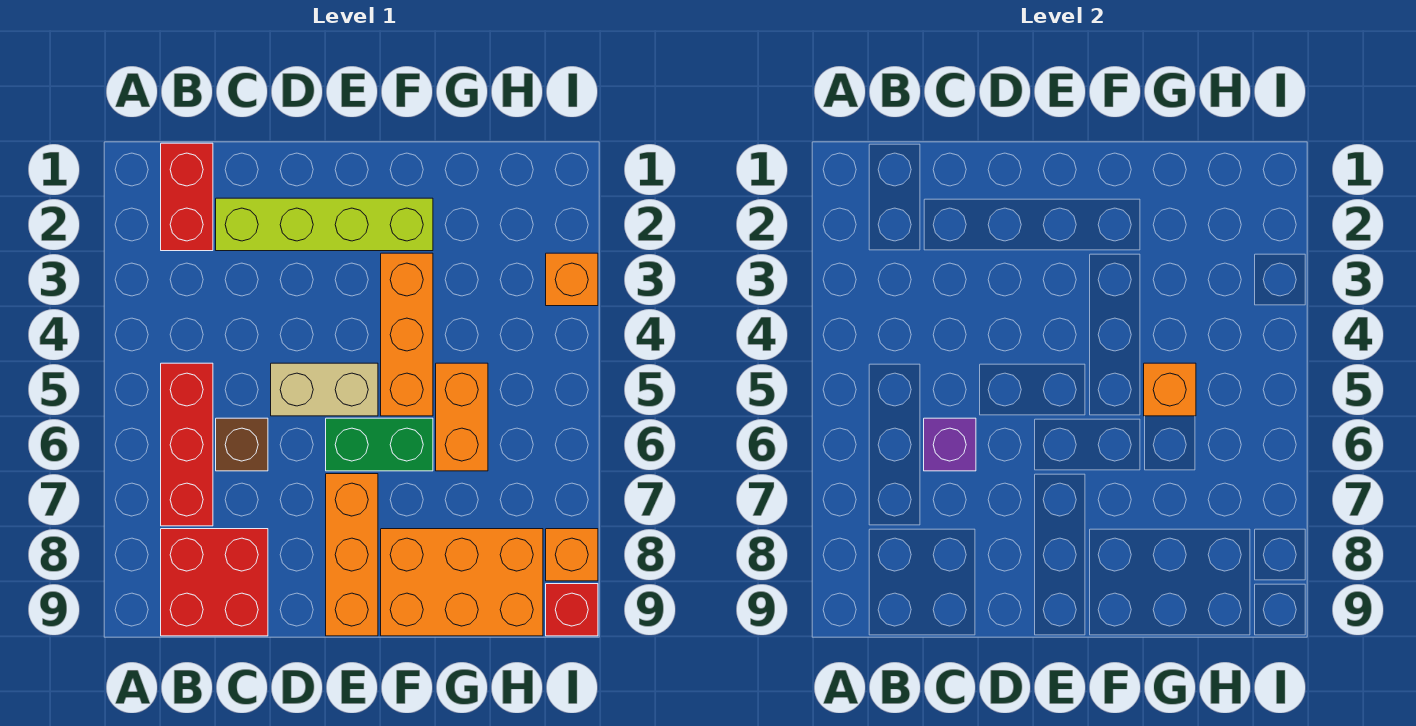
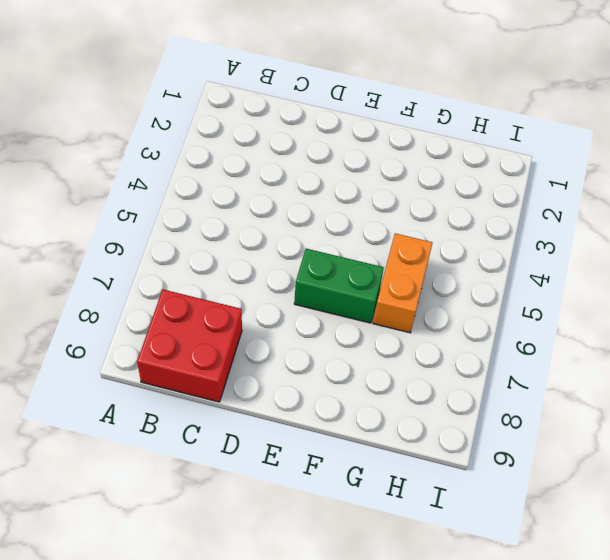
none -> red 1x2 brick [161,143,213,251]
none -> red 1x3 brick [161,363,213,526]
none -> lime 1x4 brick [216,198,433,251]

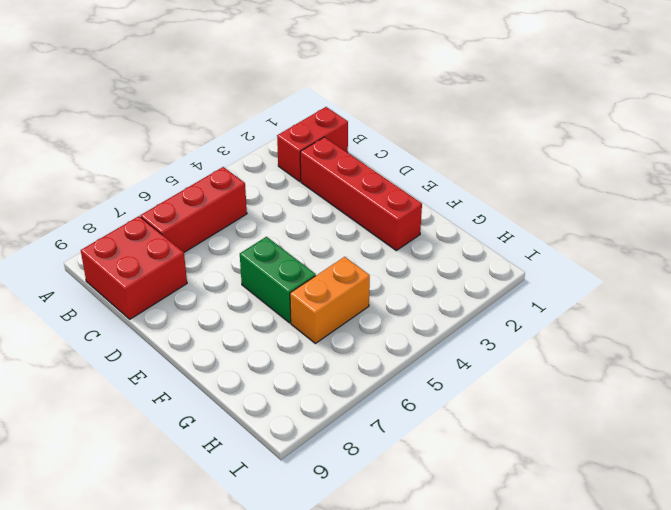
red 1x4 brick [300,137,422,251] -> lime 1x4 brick [216,198,433,251]
none -> brown 1x1 brick [216,418,268,471]
none -> tan 1x2 brick [271,363,378,416]
none -> orange 1x3 brick [326,474,378,636]

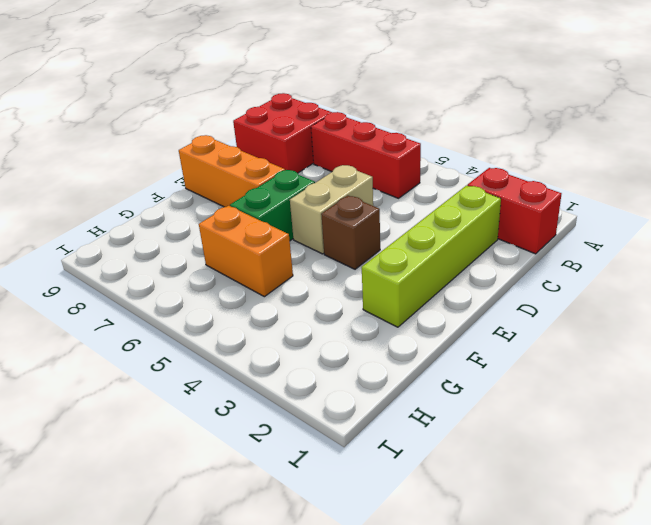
brown 1x1 brick [321,196,380,269] -> brown 1x1 brick moved to [216,418,268,471]
none -> orange 1x3 brick [381,253,433,416]
none -> orange 2x3 brick [381,529,543,636]
none -> orange 1x1 brick [546,253,598,306]

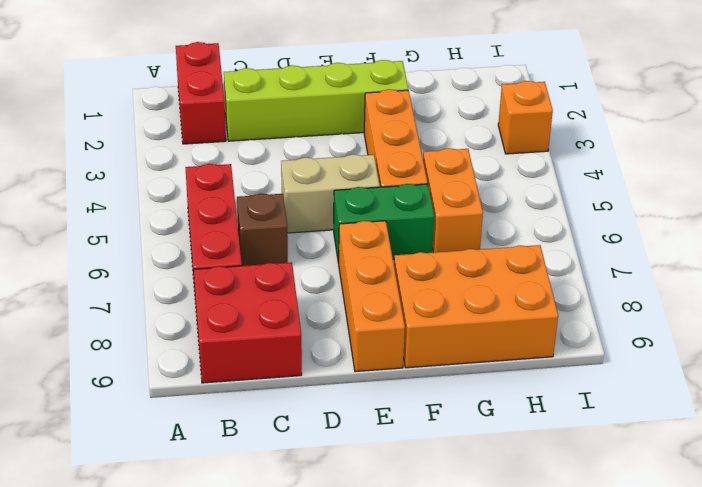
none -> orange 1x1 brick [546,529,598,581]
none -> red 1x1 brick [546,584,598,636]
none -> purple 1x1 brick [924,418,976,471]

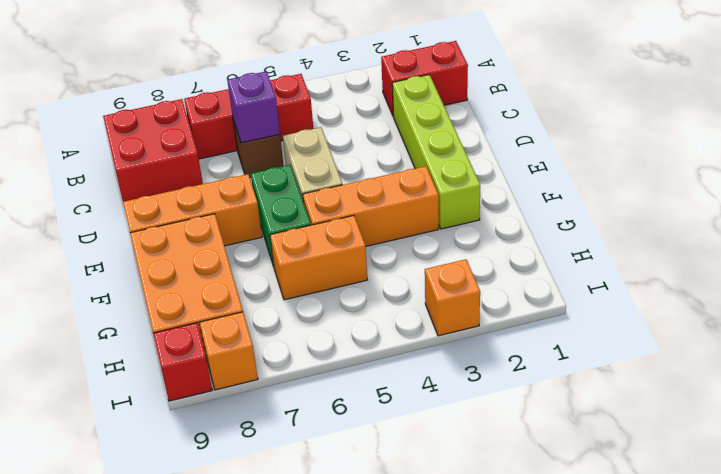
none -> orange 1x1 brick [1144,363,1196,416]

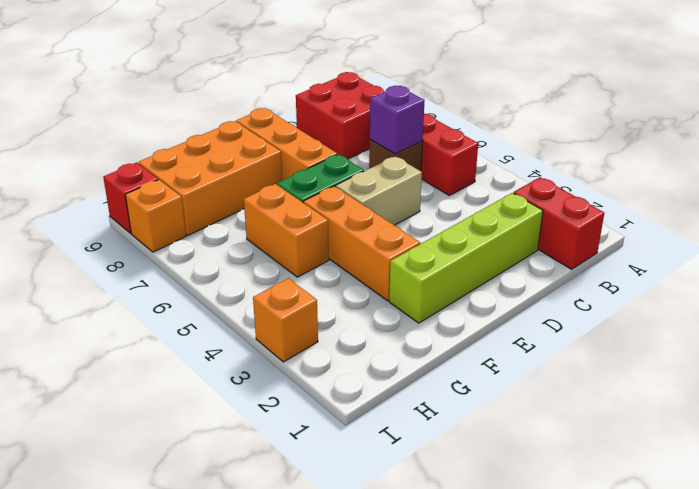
none -> orange 1x1 brick [1144,363,1196,416]

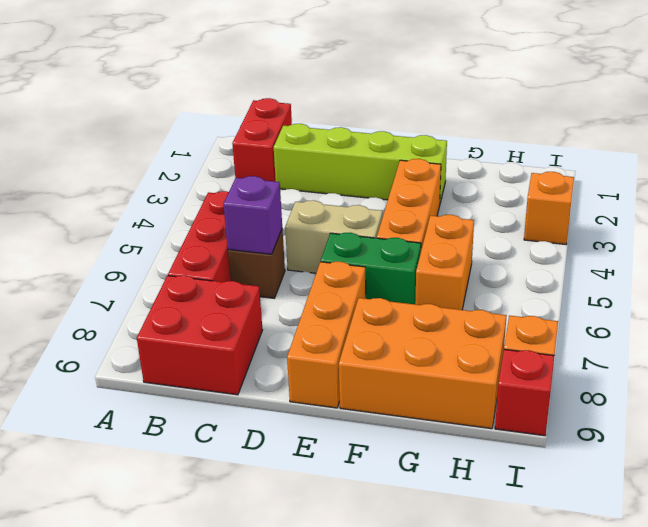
none -> orange 1x1 brick [1144,363,1196,416]

